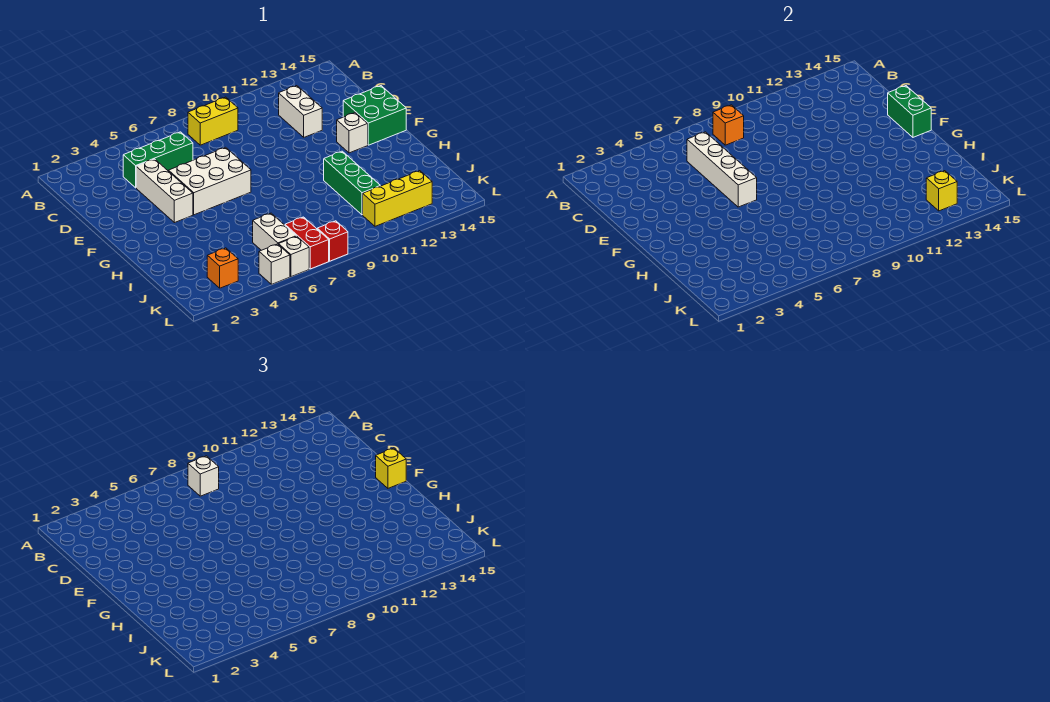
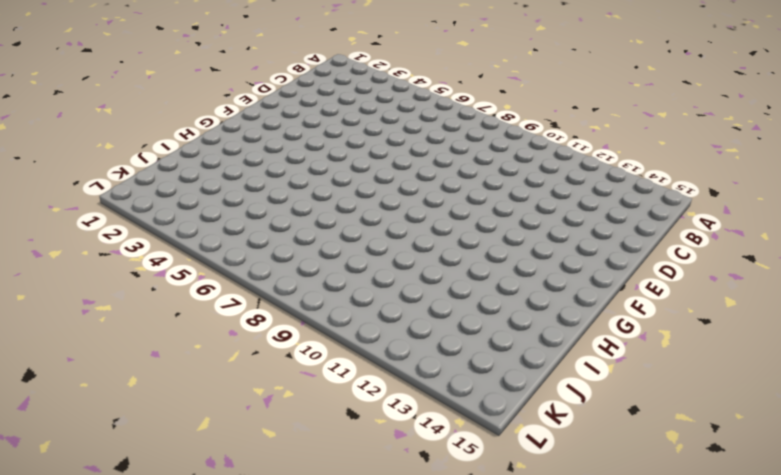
none -> yellow 1x2 brick [188,97,238,145]
none -> green 1x3 brick [123,132,193,188]
none -> white 1x2 brick [279,86,322,137]

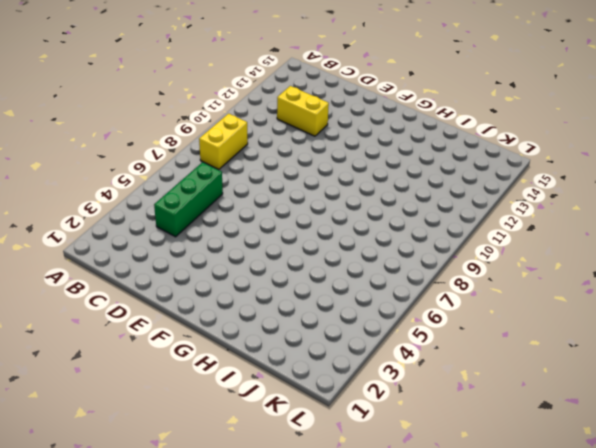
yellow 1x2 brick [277,86,329,136] -> white 1x2 brick [279,86,322,137]
none -> white 1x3 brick [136,159,193,223]
none -> white 2x3 brick [169,147,251,215]
none -> green 2x2 brick [343,86,406,145]

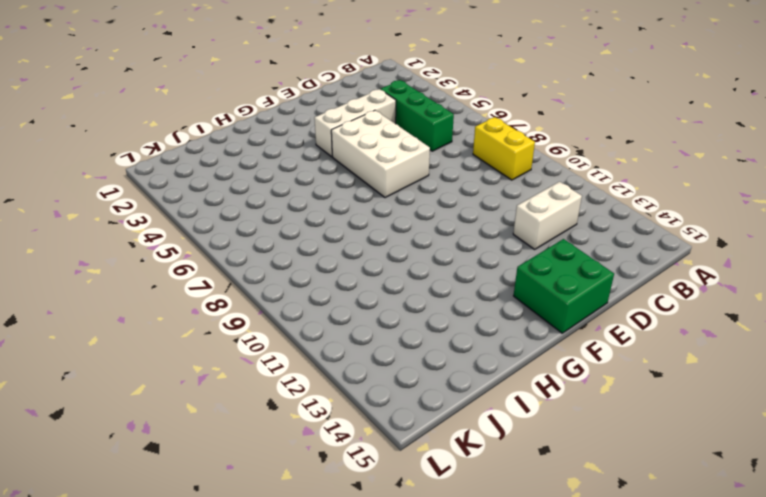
none -> white 1x1 brick [337,113,368,153]
none -> green 1x3 brick [324,151,380,215]
none -> white 1x2 brick [253,213,296,250]

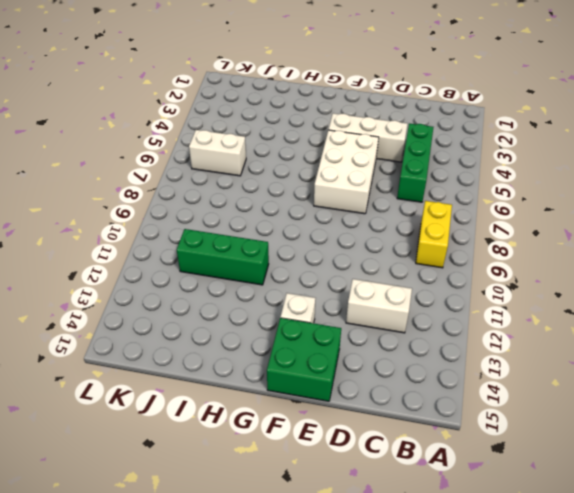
none -> orange 1x1 brick [207,248,238,288]
none -> red 1x2 brick [285,217,329,269]
none -> yellow 1x3 brick [363,171,432,226]

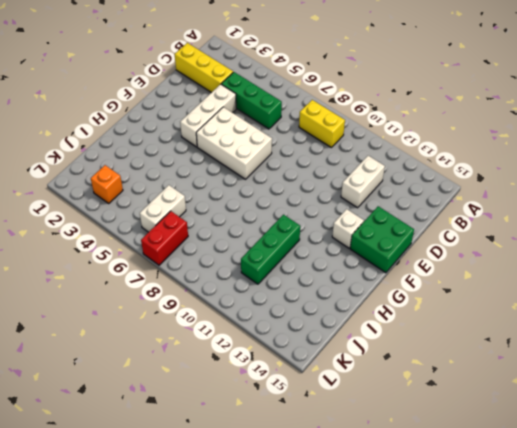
yellow 1x3 brick [175,43,233,93] -> yellow 1x3 brick moved to [363,171,432,226]
none -> white 1x1 brick [259,244,290,284]
none -> white 1x1 brick [279,236,309,277]
none -> red 1x1 brick [317,221,348,261]

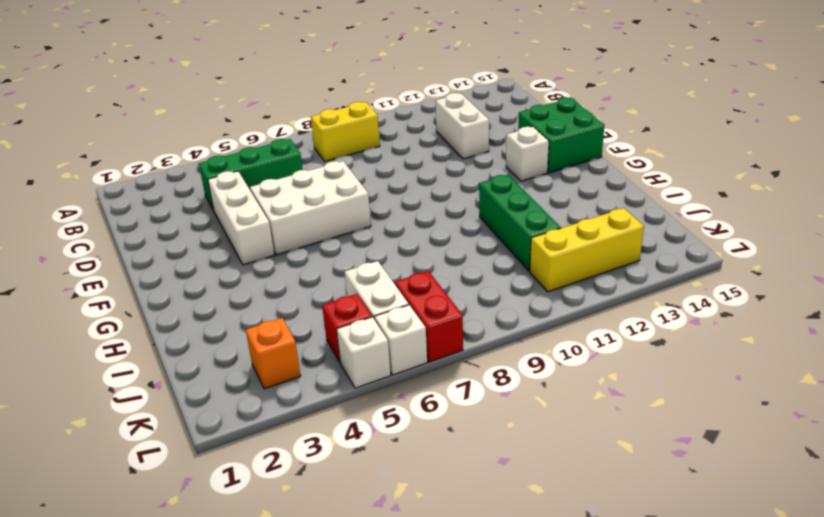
red 1x1 brick [322,294,372,363] -> red 1x1 brick moved to [317,221,348,261]
none -> orange 1x1 brick [713,105,744,145]
none -> white 1x4 brick [687,132,757,207]
none -> green 1x2 brick [888,86,931,137]

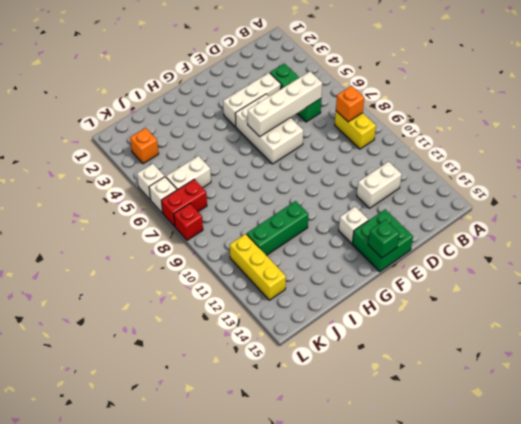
green 1x1 brick [368,220,399,258] -> green 1x2 brick [888,86,931,137]
none -> yellow 1x1 brick [926,171,957,211]
none -> white 1x1 brick [188,456,219,496]
none -> yellow 1x1 brick [376,448,406,488]

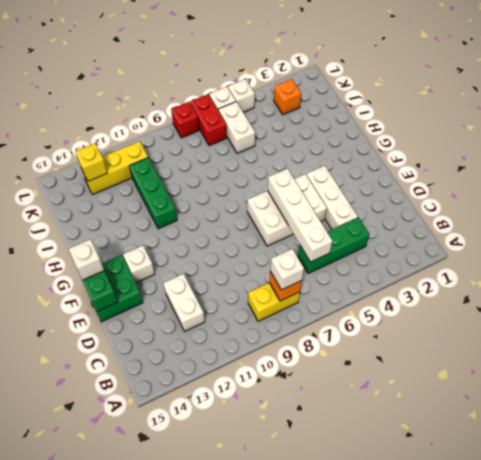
white 1x1 brick [69,239,104,280] -> yellow 1x1 brick [376,448,406,488]

